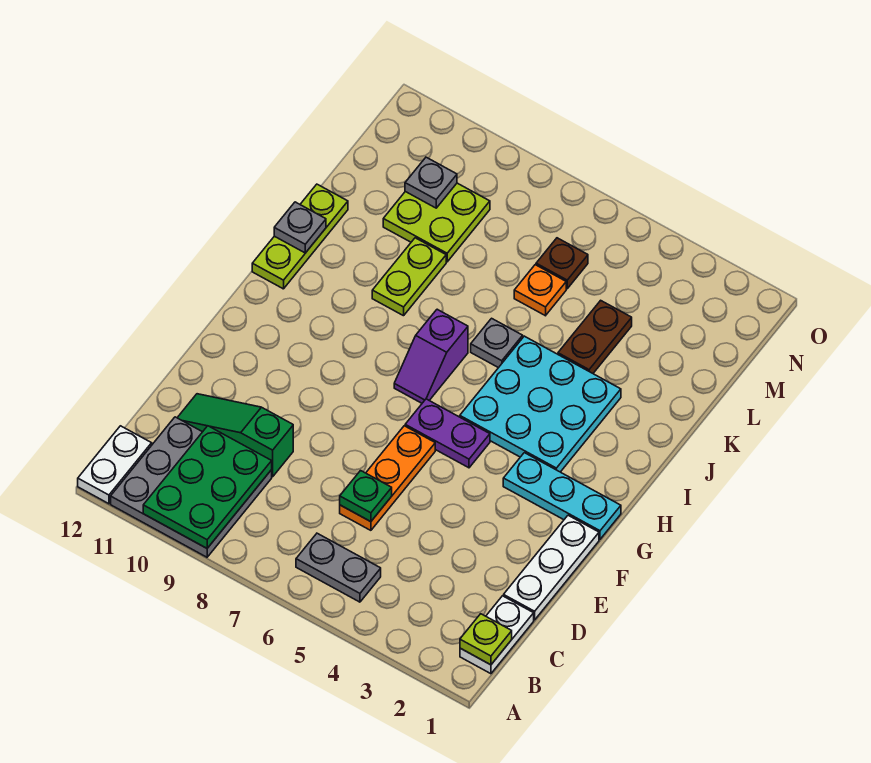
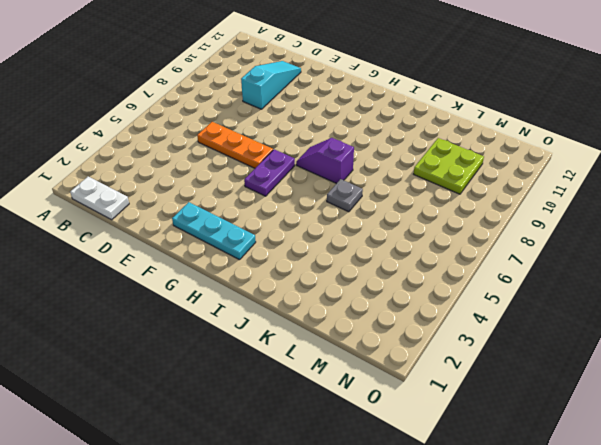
cyan 1x3 slope [241,61,301,109] -> green 1x3 slope [177,394,293,477]
cyan 1x3 plate [172,202,256,260] -> cyan 1x3 plate turned to [503,453,621,539]
none -> grey 3x3 plate [111,417,272,557]
none -> white 1x2 plate [78,426,152,504]
none -> grey 1x2 plate [296,533,381,602]

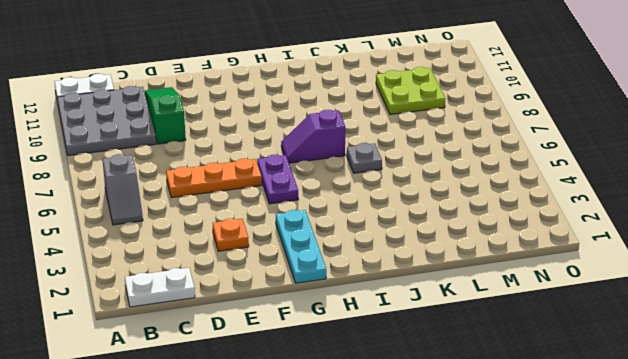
grey 1x2 slope [103,154,143,225] -> grey 1x2 plate [296,533,381,602]
orange 1x1 plate [213,219,249,251] -> orange 1x1 plate moved to [514,265,566,316]
none -> white 1x3 plate [504,515,599,620]
none -> cyan 3x3 plate [460,336,621,472]
none -> lime 1x3 plate [252,184,348,289]

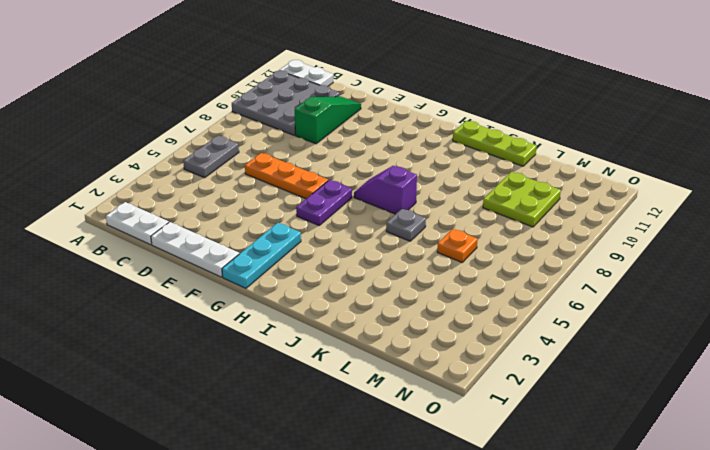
none -> cyan 3x3 plate [460,336,621,472]
none -> lime 1x2 plate [372,238,446,316]
none -> brown 1x2 plate [558,300,632,373]

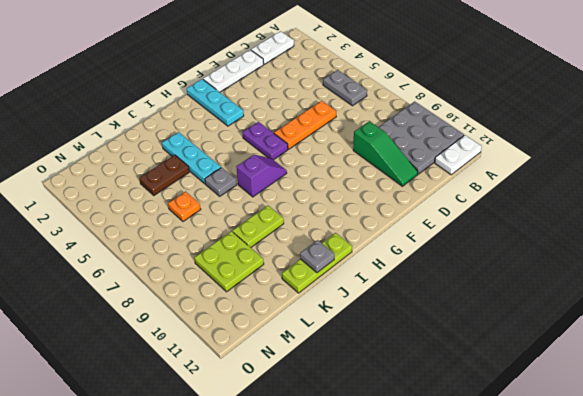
cyan 1x3 plate [162,132,221,184] -> cyan 3x3 plate [460,336,621,472]
none -> brown 1x1 plate [536,238,588,289]
none -> green 2x3 plate [143,426,272,548]
none -> lime 1x1 plate [460,614,512,665]

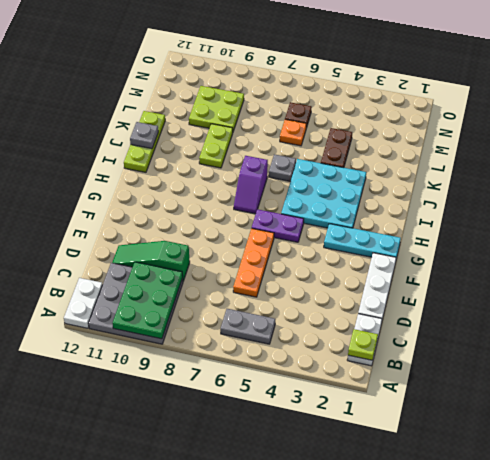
none -> green 1x1 plate [340,471,392,522]
none -> grey 1x1 plate [405,157,457,208]

